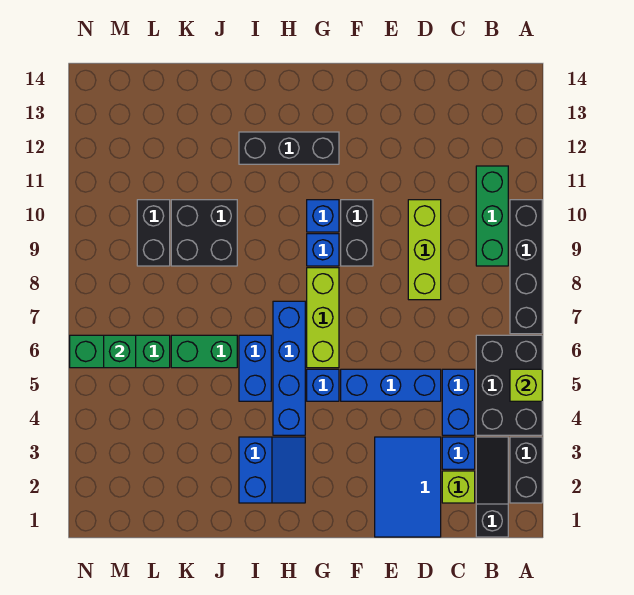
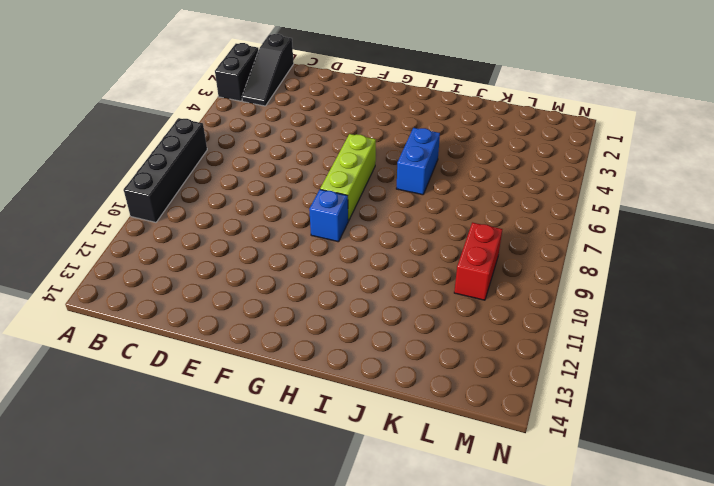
red 1x2 brick [454,222,502,300] -> black 1x2 brick [137,200,170,266]
none -> black 2x3 brick [476,335,542,435]
none -> green 1x3 brick [476,166,508,266]
none -> lime 1x1 brick [442,471,475,503]

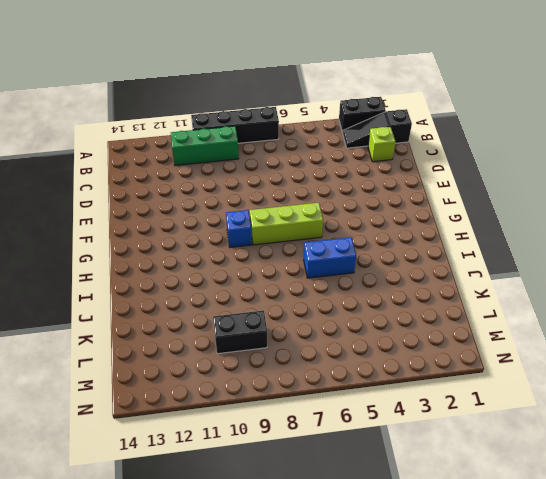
none -> black 2x3 brick [476,335,542,435]
none -> blue 1x1 brick [442,437,475,469]
none -> blue 1x2 brick [442,369,475,435]

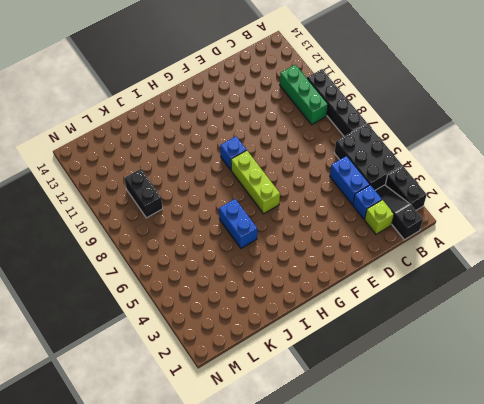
none -> blue 2x3 tile [375,437,441,537]
none -> blue 1x3 brick [341,369,441,401]
none -> lime 1x3 brick [408,200,441,300]

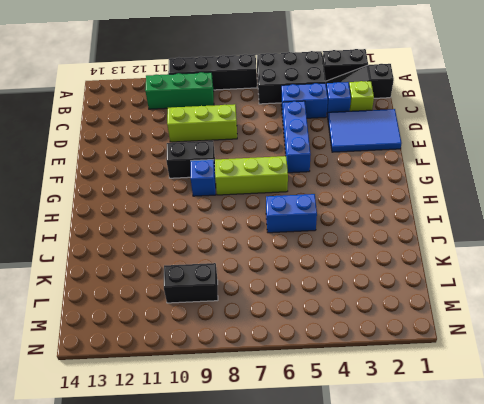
none -> blue 1x1 brick [307,369,339,401]
none -> blue 1x1 brick [307,200,339,232]
none -> black 1x3 brick [239,132,339,164]

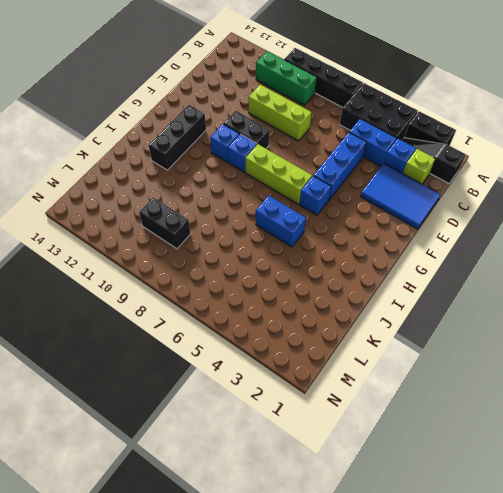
none -> blue 2x2 slope [239,437,305,503]
none -> blue 1x4 brick [273,301,305,435]
none -> green 1x2 brick [171,335,237,368]

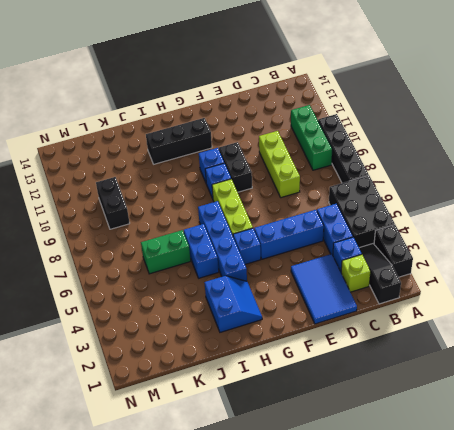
none -> black 2x2 brick [171,200,237,266]
none -> green 1x3 brick [70,335,170,368]
none -> lime 1x1 brick [510,369,542,401]

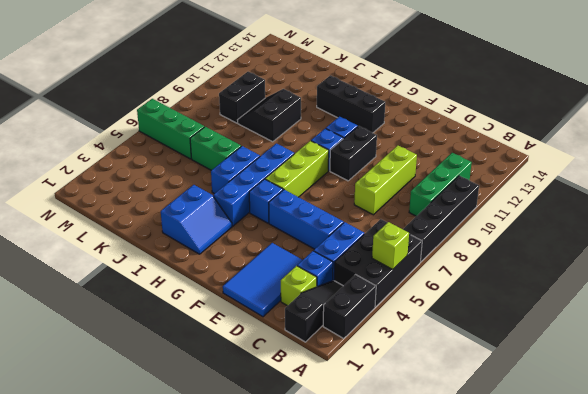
black 2x2 slope [238,89,301,142] -> black 2x2 brick [171,200,237,266]
none -> green 1x1 brick [104,335,136,368]

